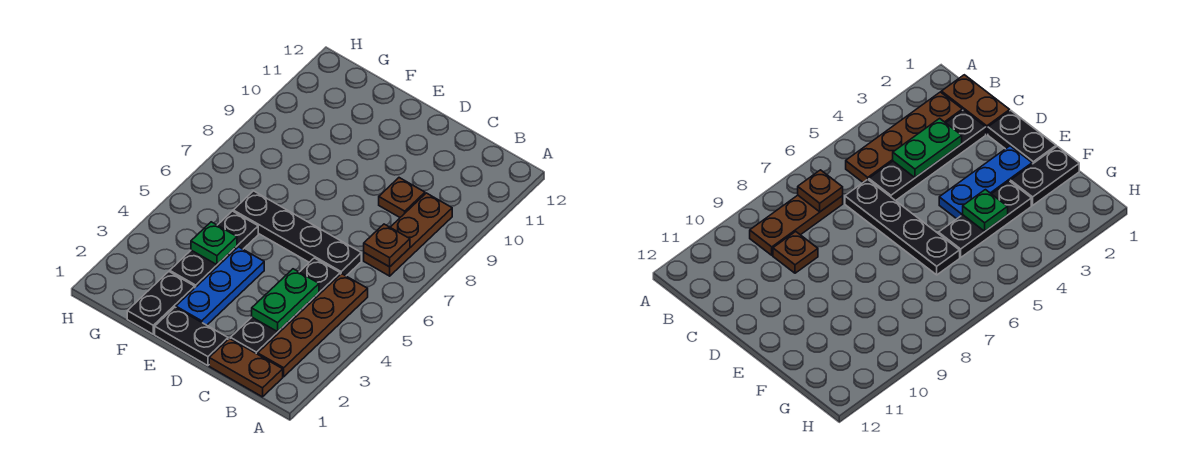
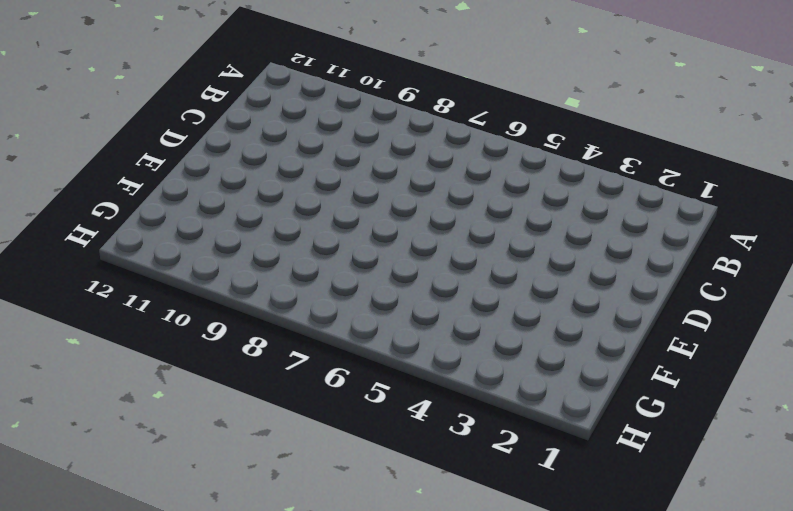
none -> brown 1x2 plate [209,339,283,397]
none -> brown 1x4 plate [258,273,368,377]
none -> brown 1x3 plate [364,193,452,276]

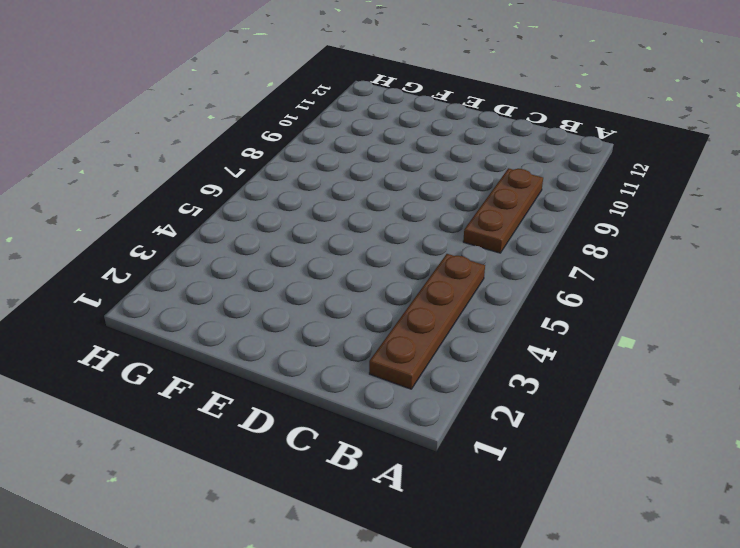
none -> brown 1x2 plate [209,339,283,397]
none -> black 1x4 plate [230,258,340,354]
none -> black 1x4 plate [233,191,361,276]

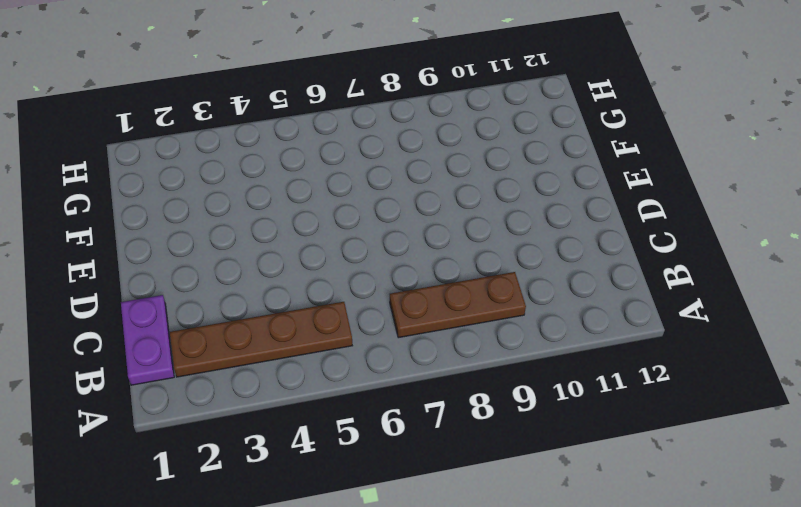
purple 1x2 plate [121,295,174,385] -> brown 1x2 plate [209,339,283,397]
none -> black 1x4 plate [230,258,340,354]
none -> black 1x4 plate [233,191,361,276]
none -> brown 1x1 plate [379,178,425,217]

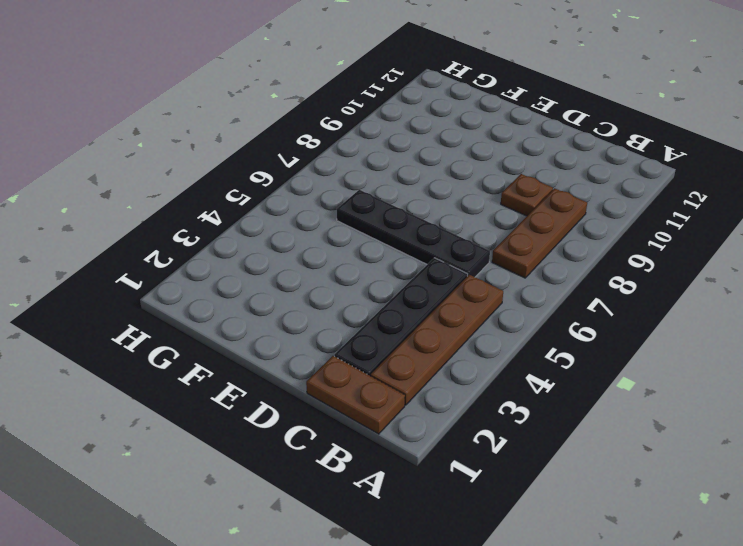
none -> black 1x2 plate [155,307,228,366]
none -> blue 1x3 plate [176,247,264,325]
none -> black 1x2 plate [127,272,195,334]

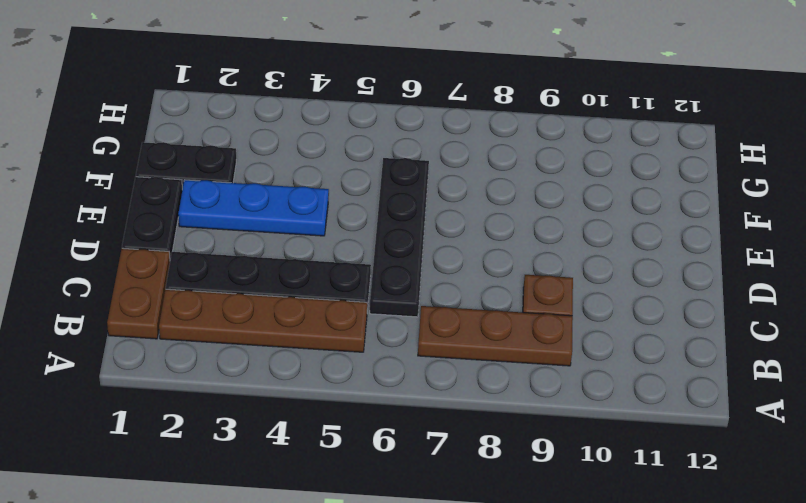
none -> black 1x3 plate [170,211,258,287]
none -> brown 1x1 plate [364,224,410,267]
none -> green 1x2 plate [252,269,319,332]

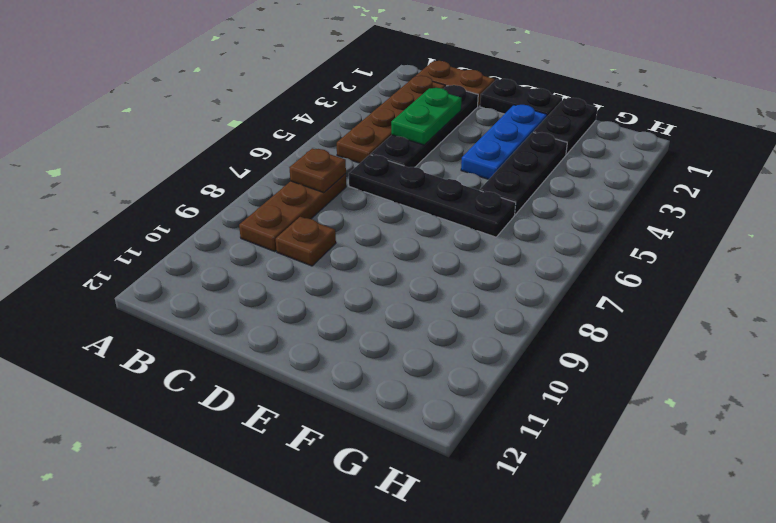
none -> green 1x1 plate [191,222,237,265]

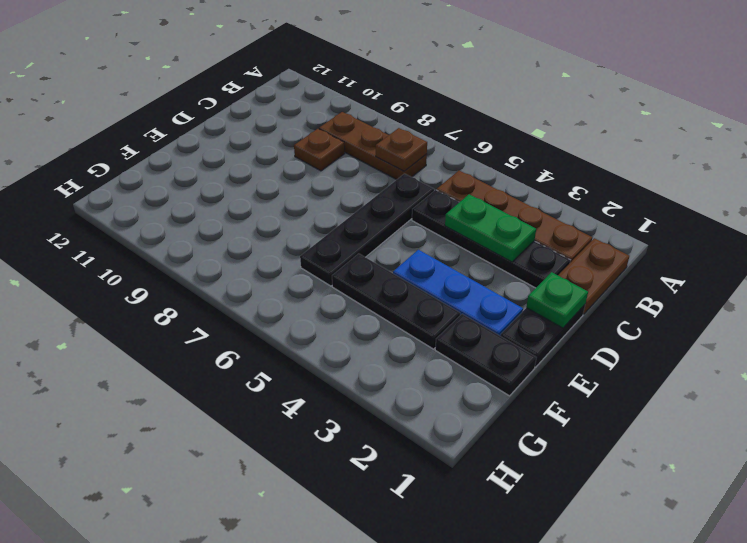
green 1x1 plate [526,272,588,328] -> green 1x1 plate moved to [191,222,237,265]

